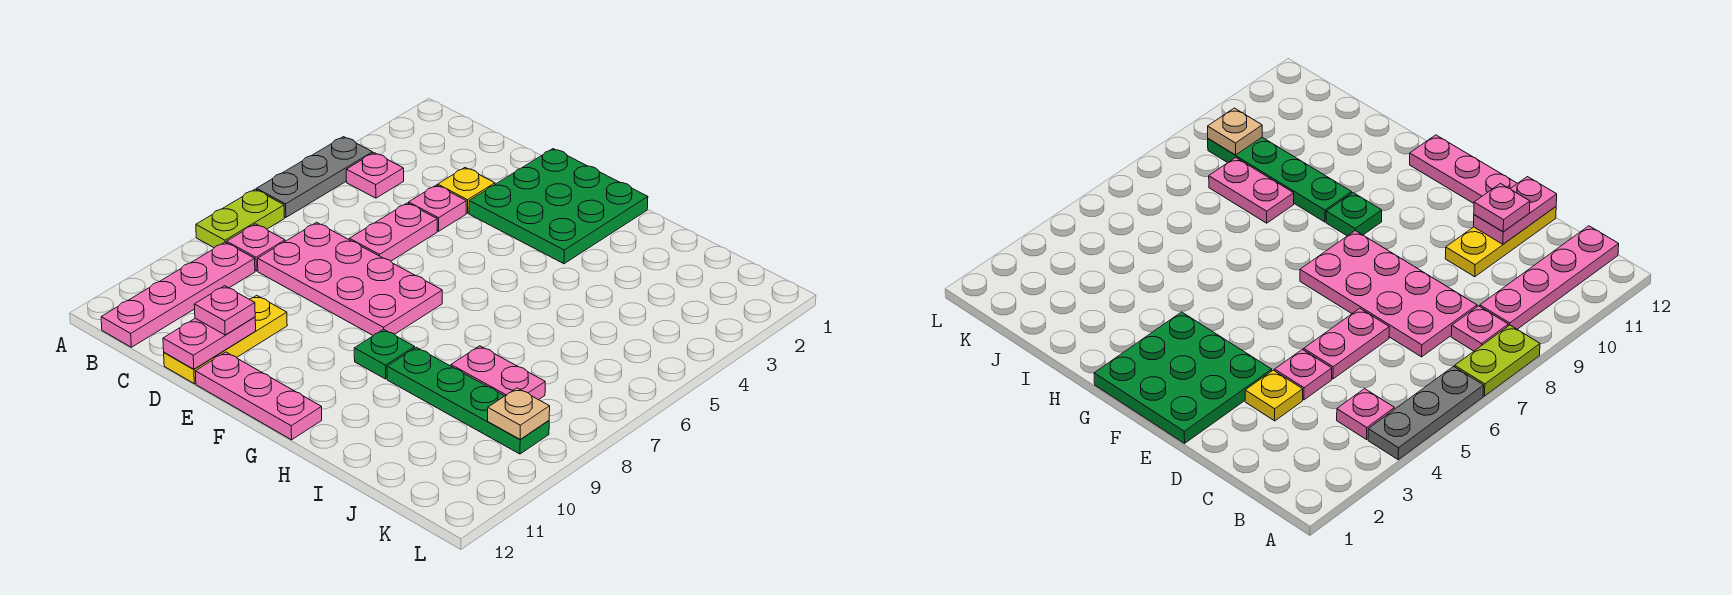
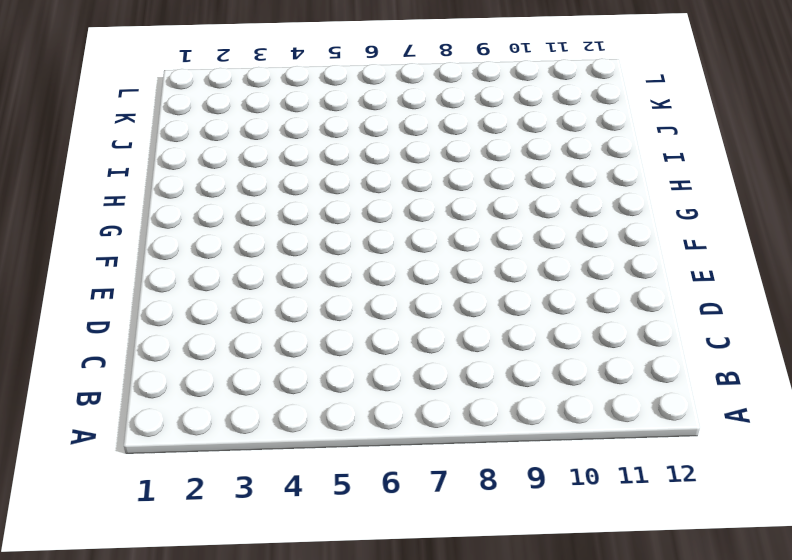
none -> grey 1x3 plate [256,137,373,217]
none -> lime 1x2 plate [196,189,285,248]
none -> pink 1x1 plate [346,153,404,198]

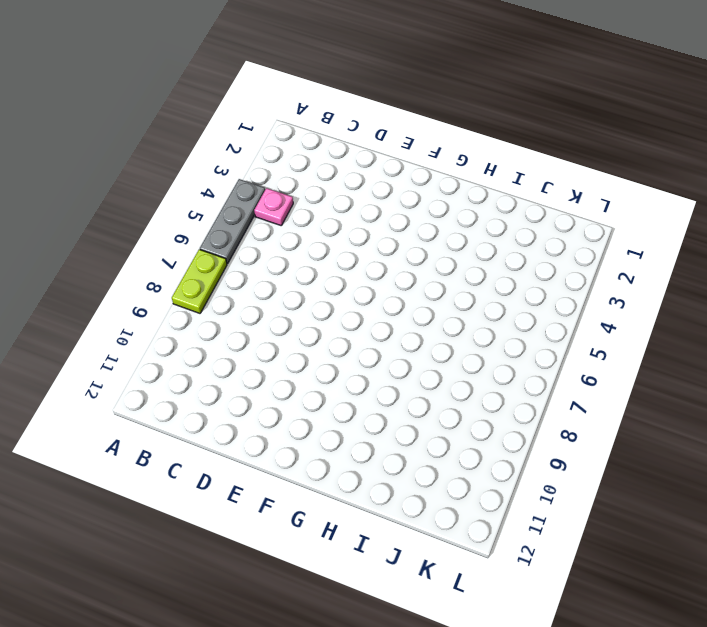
none -> pink 1x1 plate [227,224,285,271]
none -> pink 1x4 plate [101,242,255,347]
none -> pink 2x4 plate [258,222,442,335]

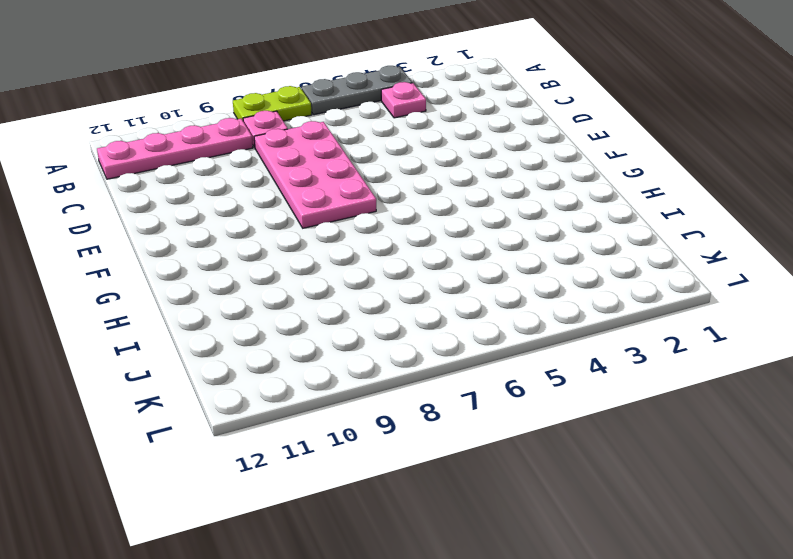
none -> yellow 1x1 plate [438,168,495,213]
none -> pink 1x1 plate [409,185,466,231]
none -> pink 1x2 plate [349,203,437,261]

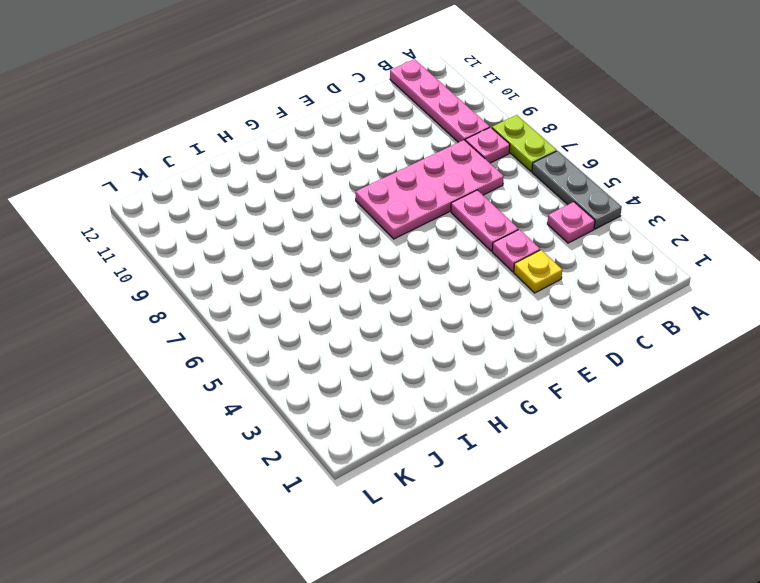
none -> yellow 1x3 plate [164,295,287,384]
none -> green 3x3 plate [469,149,648,264]
none -> pink 1x3 plate [195,352,322,440]

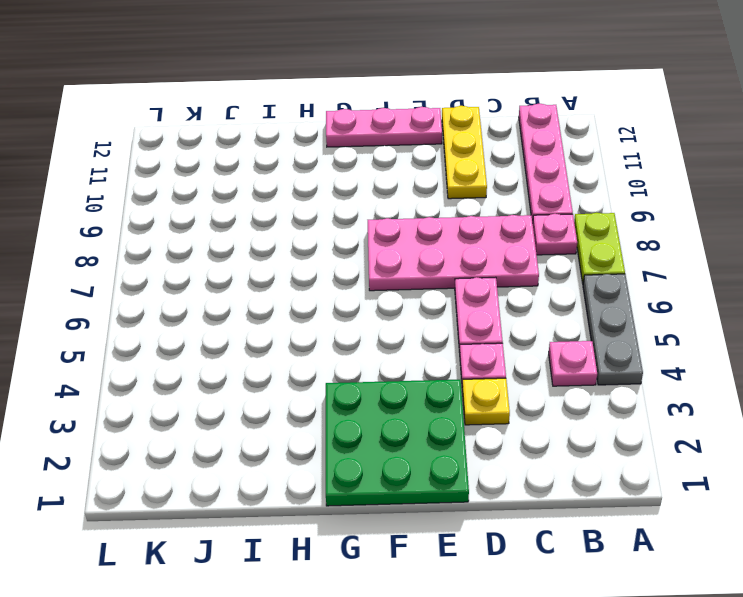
none -> green 1x1 plate [354,329,415,379]
none -> green 1x4 plate [387,347,549,454]
none -> pink 1x2 plate [451,346,545,400]

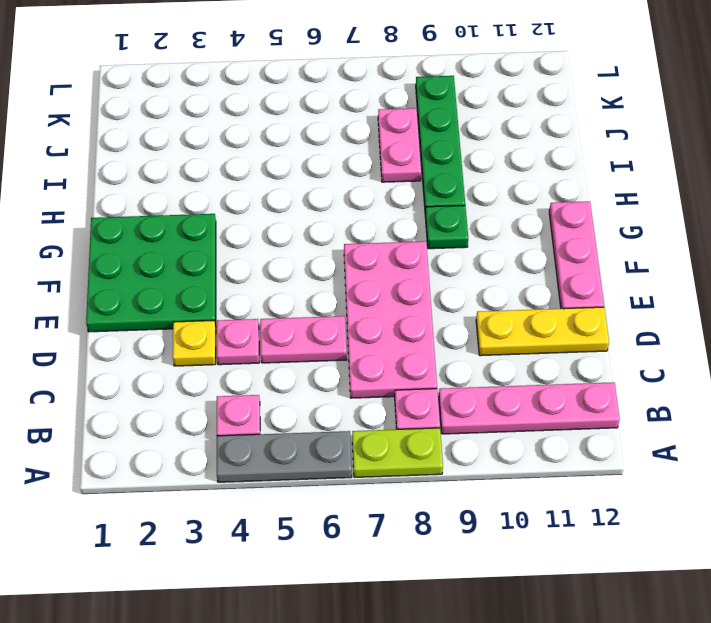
none -> pink 1x2 plate [163,317,256,369]
none -> tan 1x1 plate [488,388,550,439]
none -> pink 1x1 plate [194,286,255,335]

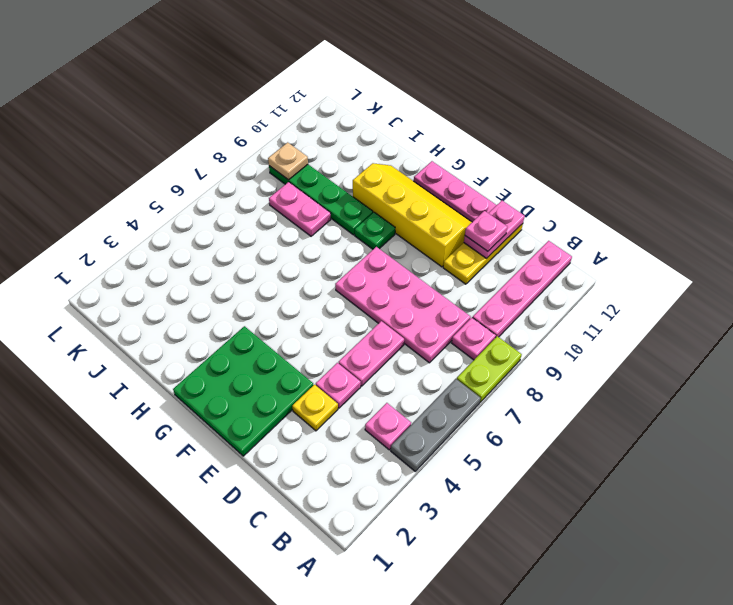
yellow 2x4 slope [353,163,472,267] -> none

